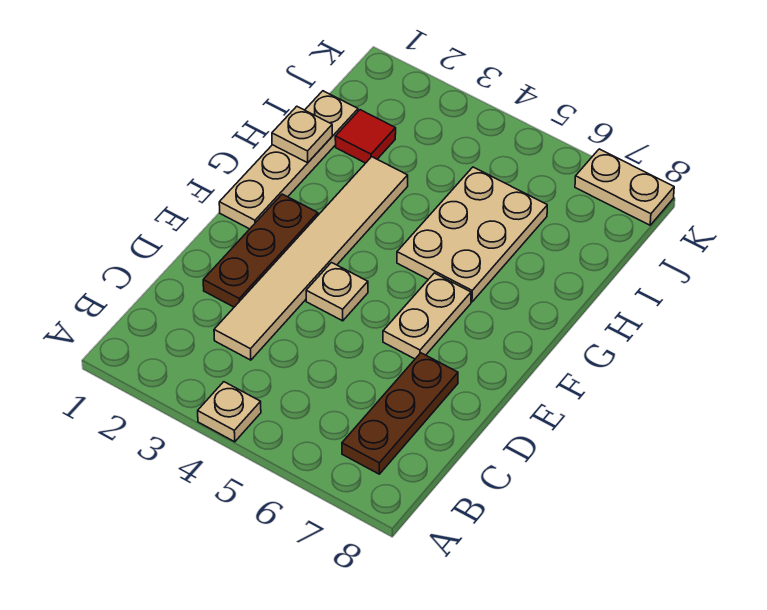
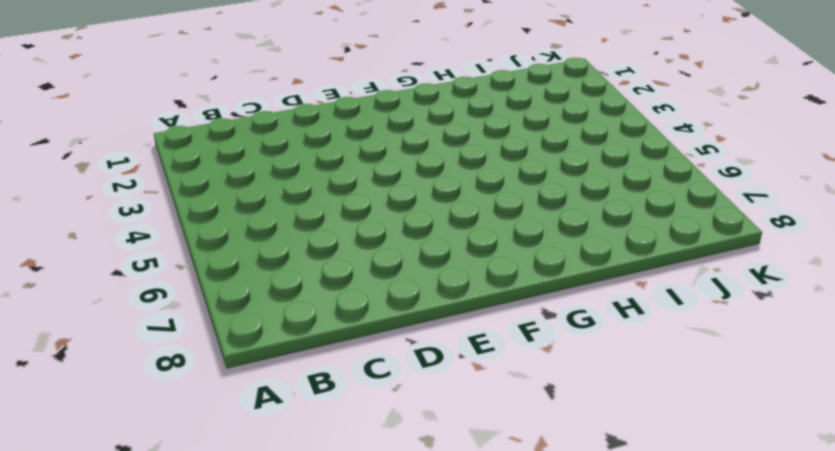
none -> tan 1x1 plate [198,382,261,442]
none -> brown 1x3 plate [342,353,458,474]

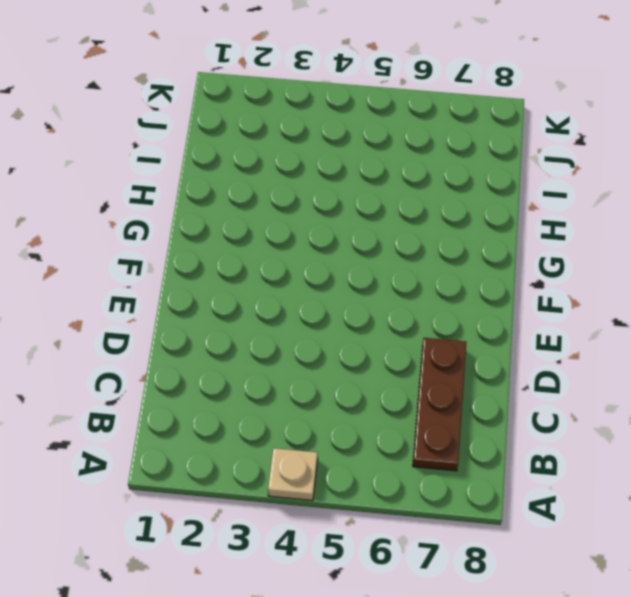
none -> tan 1x6 tile [214,157,408,360]
none -> brown 1x3 plate [203,194,318,307]

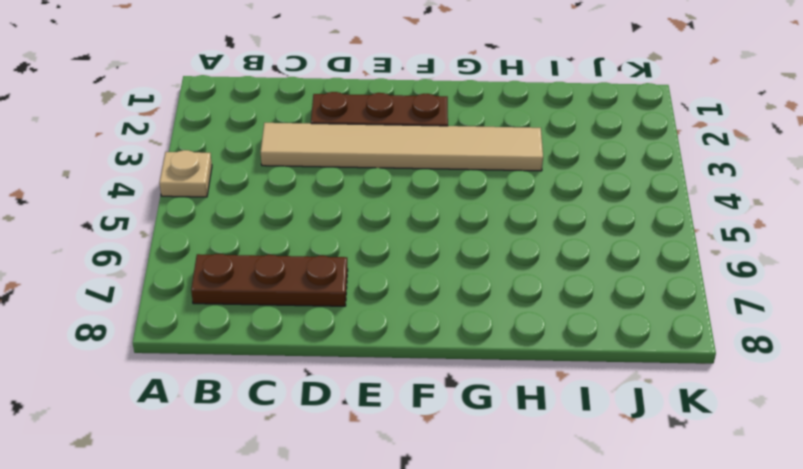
none -> tan 1x1 plate [306,263,368,321]
none -> tan 1x2 plate [383,273,471,359]

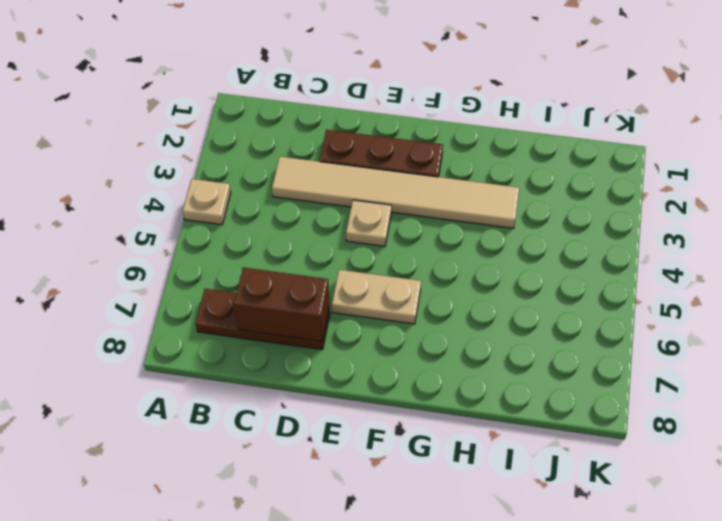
brown 1x2 brick [234,267,329,341] -> none
none -> tan 1x4 plate [219,91,358,229]
none -> tan 2x3 plate [397,167,547,302]

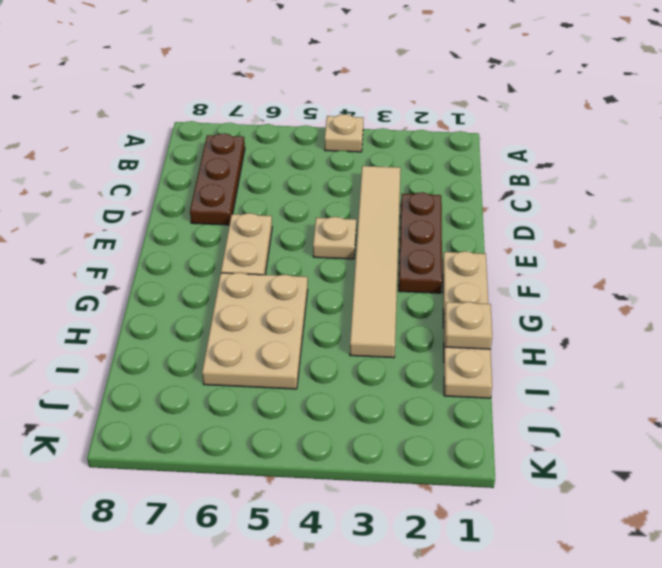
none -> red 1x1 tile [335,110,396,163]
none -> tan 1x2 plate [575,149,674,225]

